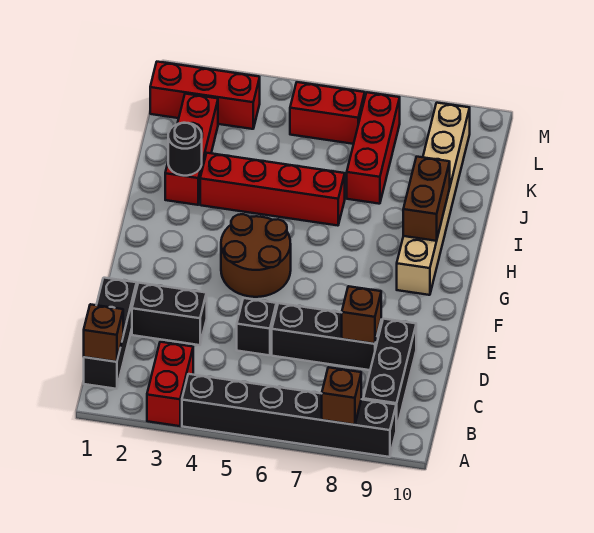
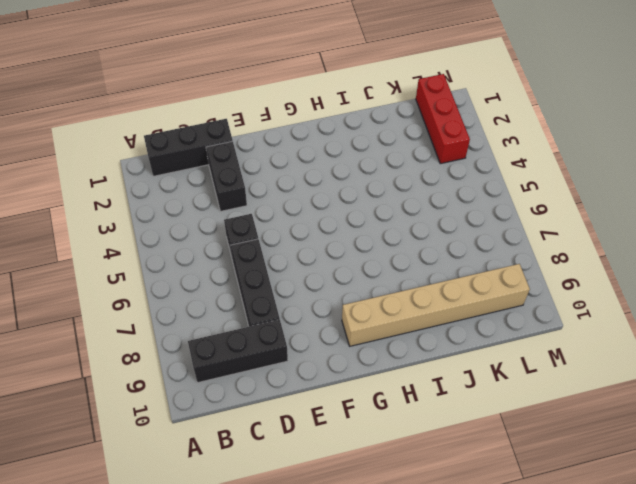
none -> red 1x2 brick [147,342,193,426]
none -> black 1x6 brick [182,374,396,457]
none -> brown 2x2 round brick [221,214,291,297]

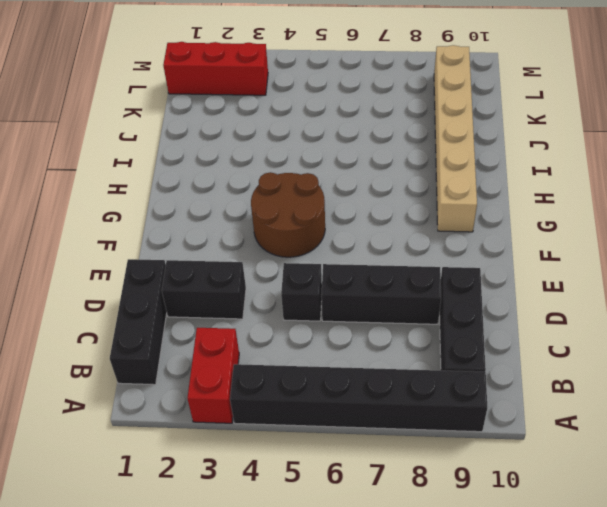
none -> red 1x3 brick [165,94,218,205]
none -> red 1x4 brick [200,153,345,226]
none -> red 1x3 brick [347,92,400,204]

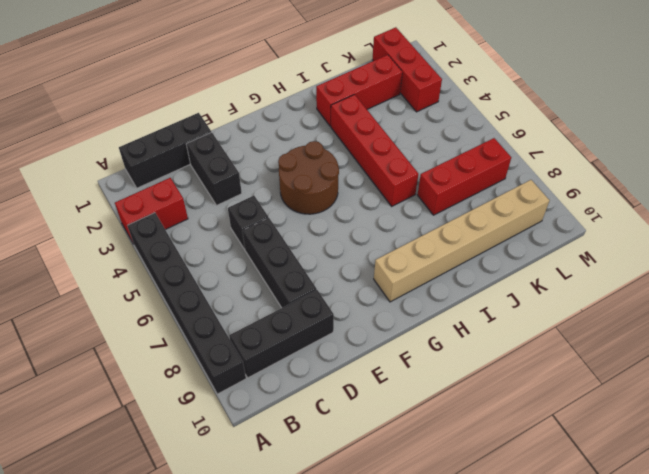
none -> red 1x2 brick [290,82,365,144]
none -> brown 1x1 brick [322,367,361,425]
none -> brown 1x1 brick [84,304,123,362]

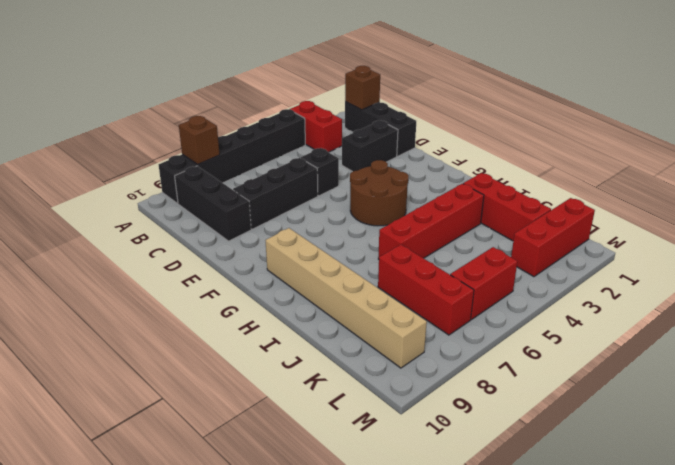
none -> brown 1x1 brick [342,286,381,344]
none -> brown 1x2 brick [403,157,450,241]
none -> black 1x1 round brick [168,123,202,176]

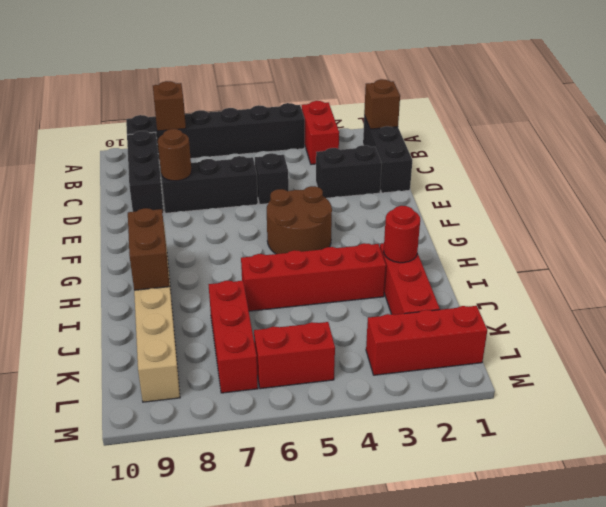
brown 1x1 round brick [158,129,192,181] -> brown 1x1 brick [342,286,381,344]
red 1x1 round brick [384,206,420,263] -> black 1x1 round brick [168,123,202,176]

